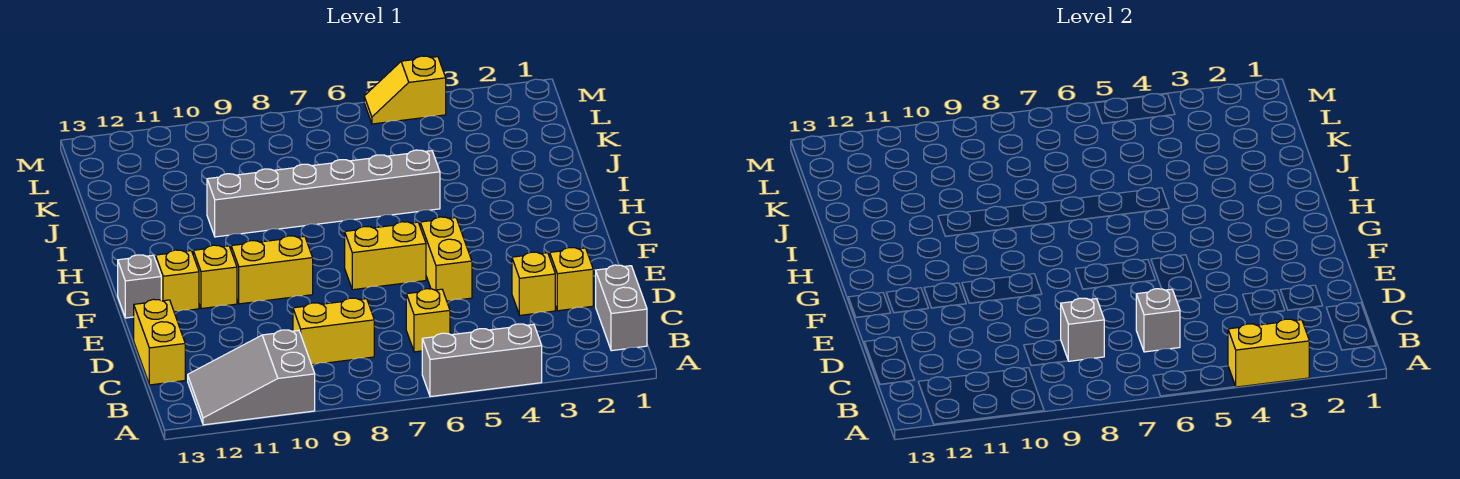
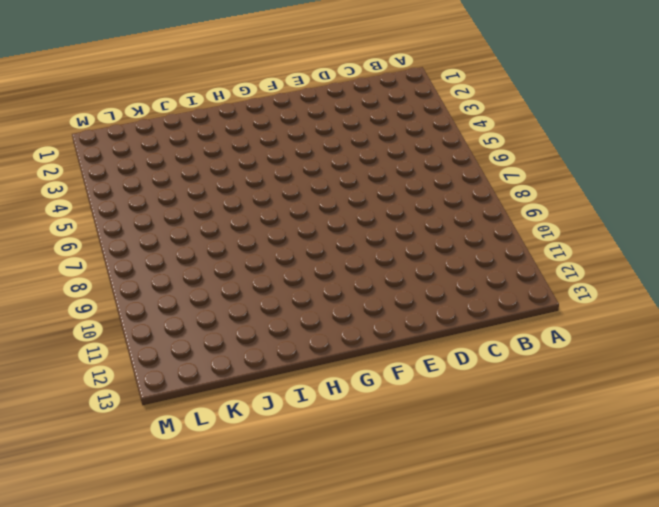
none -> grey 1x3 brick [422,324,542,397]
none -> grey 2x3 slope [188,330,315,425]
none -> grey 1x2 brick [596,265,647,351]

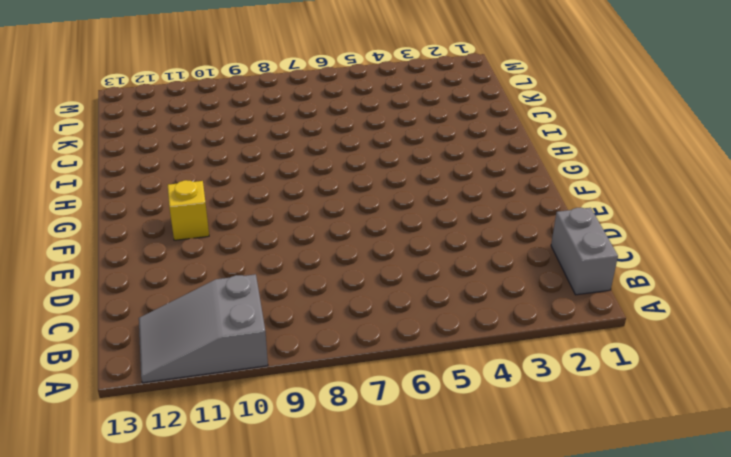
none -> grey 1x3 brick [422,324,542,397]
none -> yellow 1x1 brick [406,289,450,352]
none -> yellow 1x2 brick [293,298,374,365]

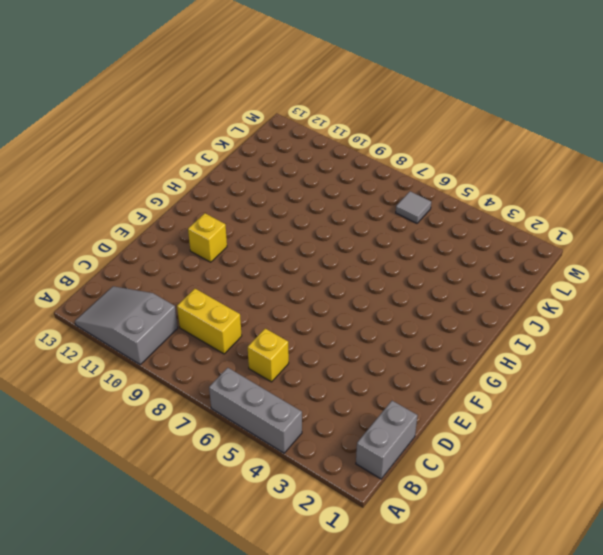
grey 1x1 tile [396,191,431,223] -> none
none -> yellow 1x2 brick [134,299,185,385]
none -> yellow 1x1 brick [550,248,593,311]
none -> yellow 1x1 brick [512,252,555,315]

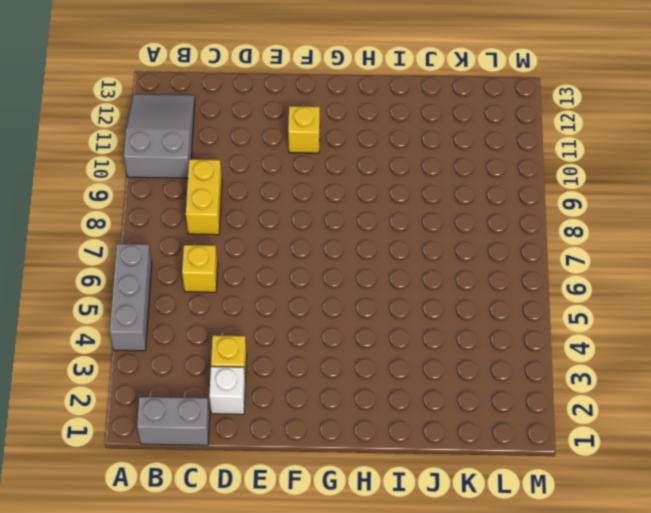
white 1x1 brick [209,366,245,414] -> yellow 1x1 brick [550,248,593,311]
none -> yellow 1x2 brick [134,299,185,385]
none -> yellow 1x2 brick [420,217,472,301]
none -> yellow 1x2 brick [345,222,426,290]

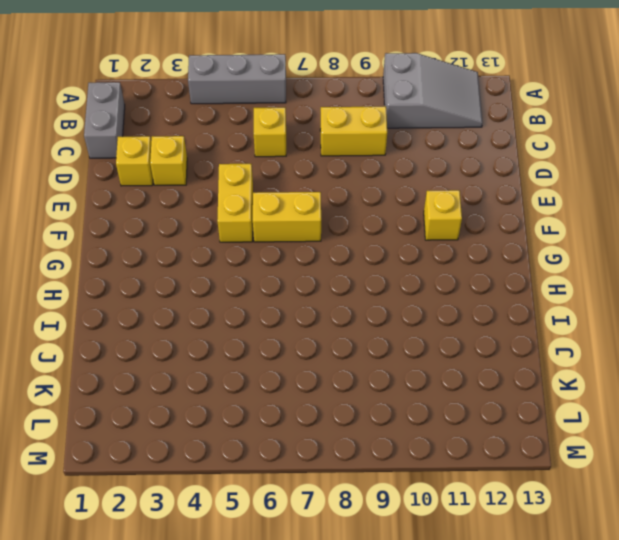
none -> yellow 1x2 brick [134,299,185,385]
none -> yellow 1x2 brick [231,236,313,304]
none -> yellow 1x1 brick [156,250,199,312]

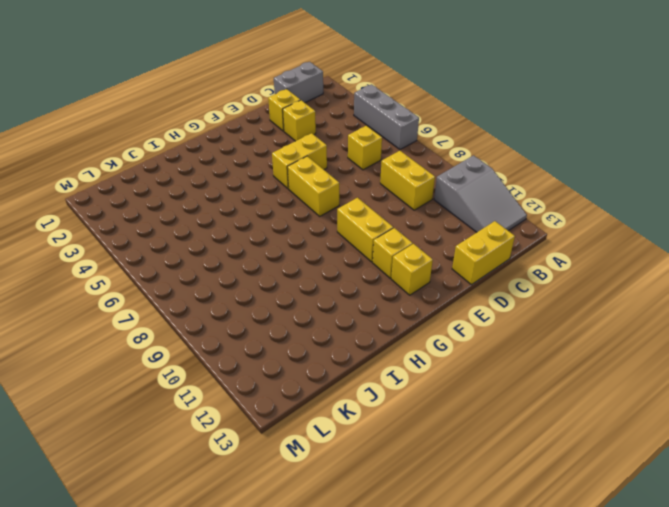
none -> grey 1x1 brick [118,255,161,318]
none -> grey 1x6 brick [207,150,440,237]
none -> yellow 1x2 slope [364,56,446,124]

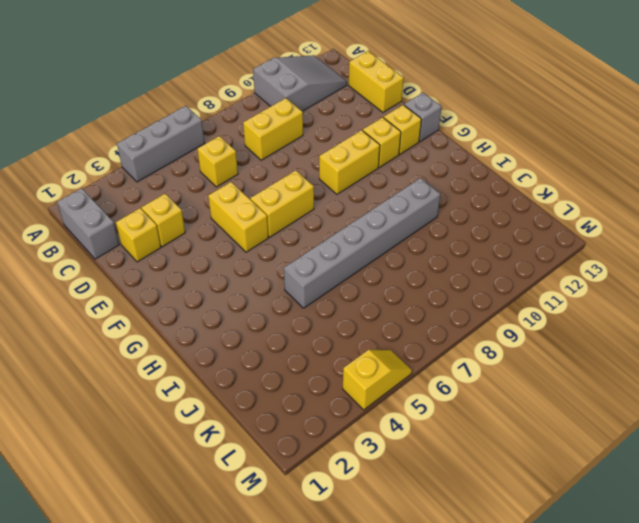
none -> yellow 1x2 brick [1228,319,1309,387]
none -> grey 1x1 brick [1136,289,1180,352]
none -> grey 1x1 brick [1061,298,1104,361]

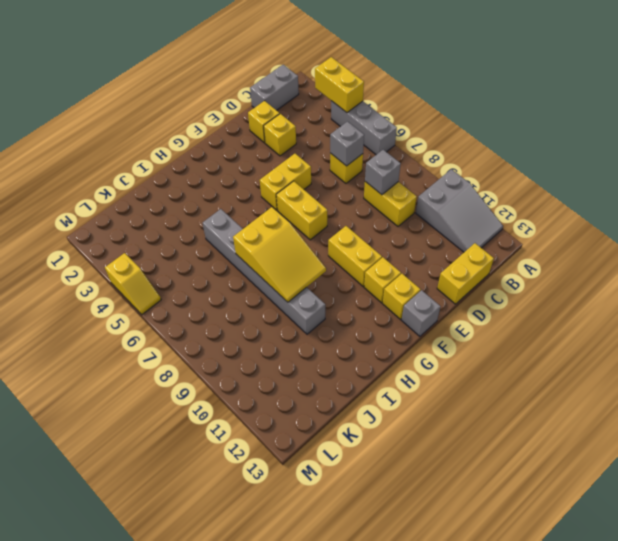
yellow 2x3 slope [233,207,326,302] -> none

